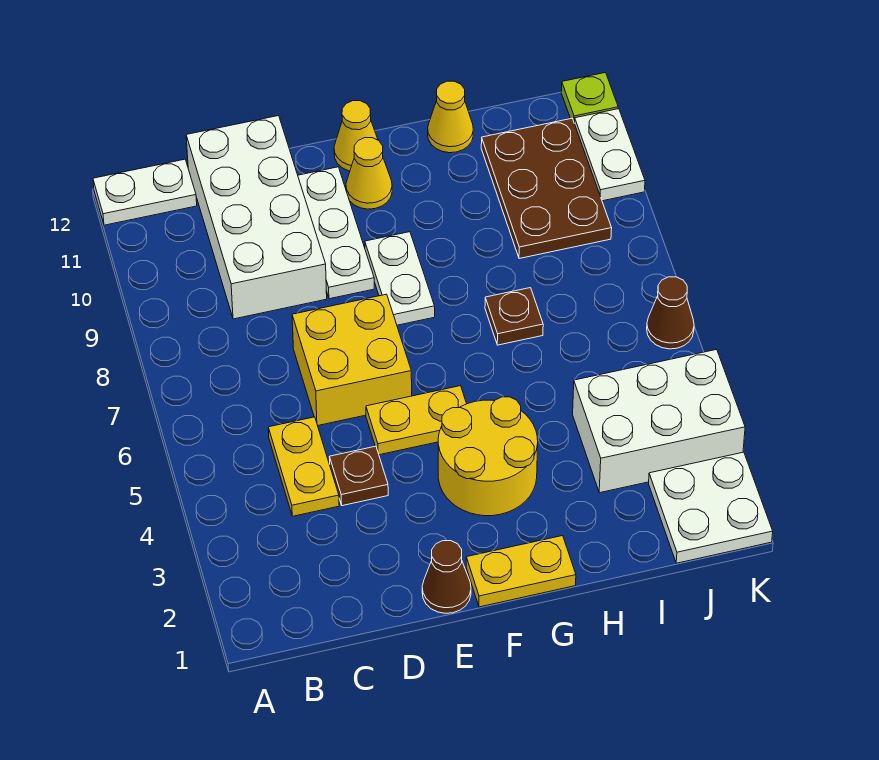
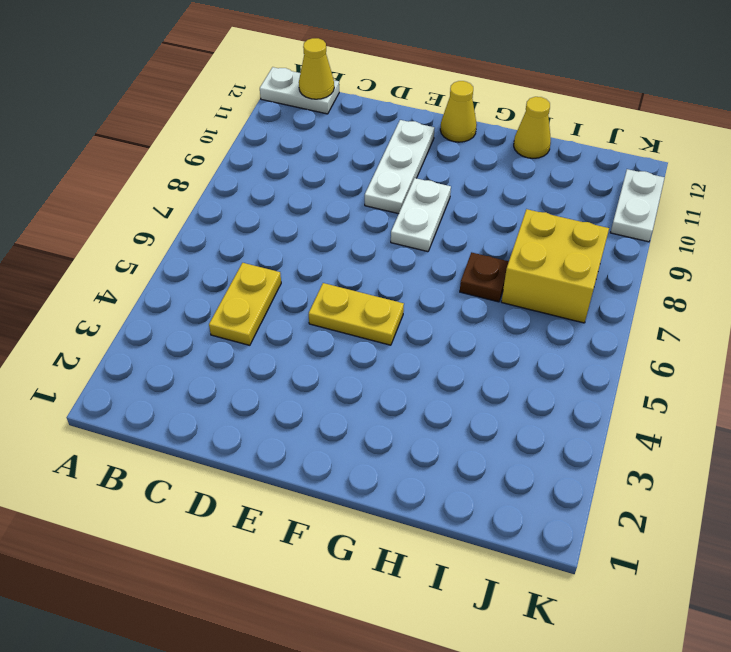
yellow 1x1 cone [299,38,334,99] -> yellow 1x1 cone moved to [346,138,392,209]
yellow 2x2 brick [501,209,609,323] -> yellow 2x2 brick moved to [292,294,412,425]
none -> white 2x4 brick [186,116,327,319]
none -> brown 1x1 plate [330,446,388,506]
none -> brown 1x1 cone [422,541,471,613]

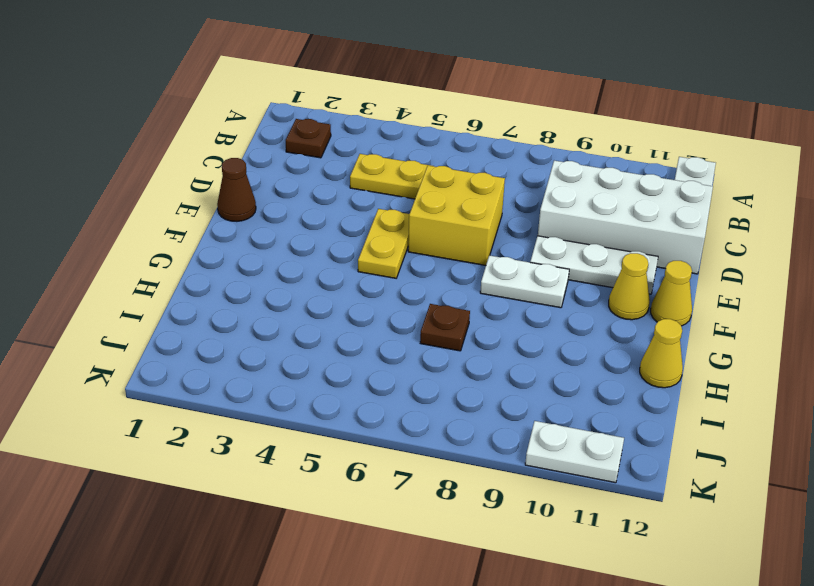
brown 1x1 plate [286,119,331,158] -> brown 1x1 plate moved to [330,446,388,506]
none -> yellow 1x2 plate [466,536,576,607]
none -> yellow 2x2 round brick [438,397,538,516]
none -> white 2x3 brick [573,349,745,493]

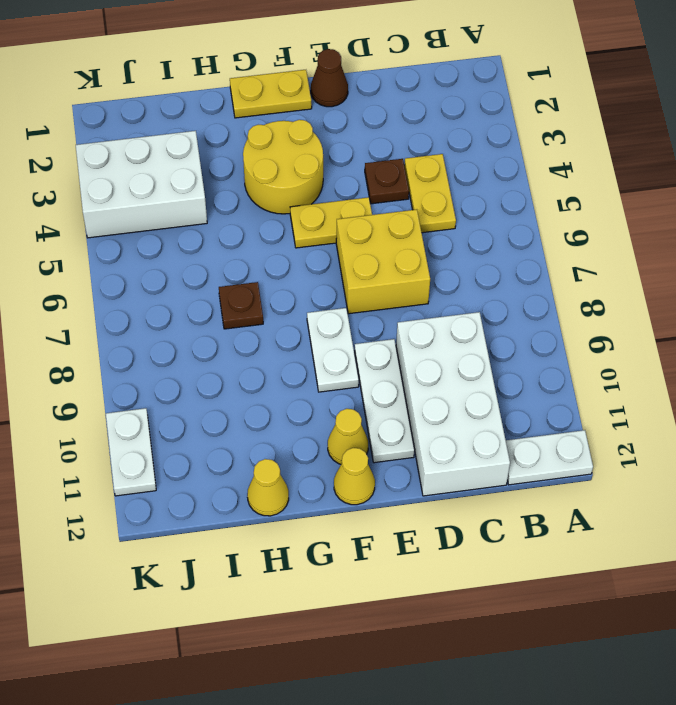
none -> brown 2x3 plate [481,118,612,259]
none -> white 2x2 plate [649,452,773,563]
none -> brown 1x1 cone [647,277,694,349]

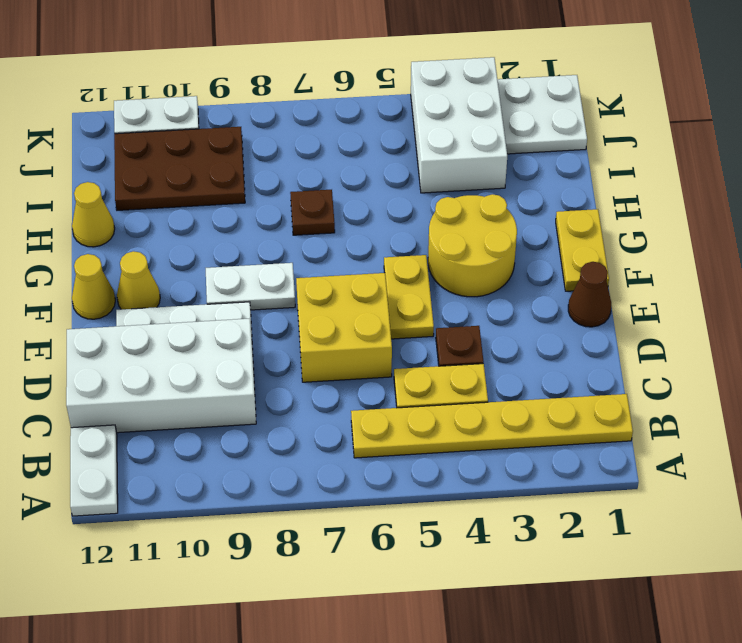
yellow 1x6 plate [351,394,633,458] -> none
none -> brown 1x1 cone [647,277,694,349]
none -> lime 1x1 plate [561,73,618,123]

